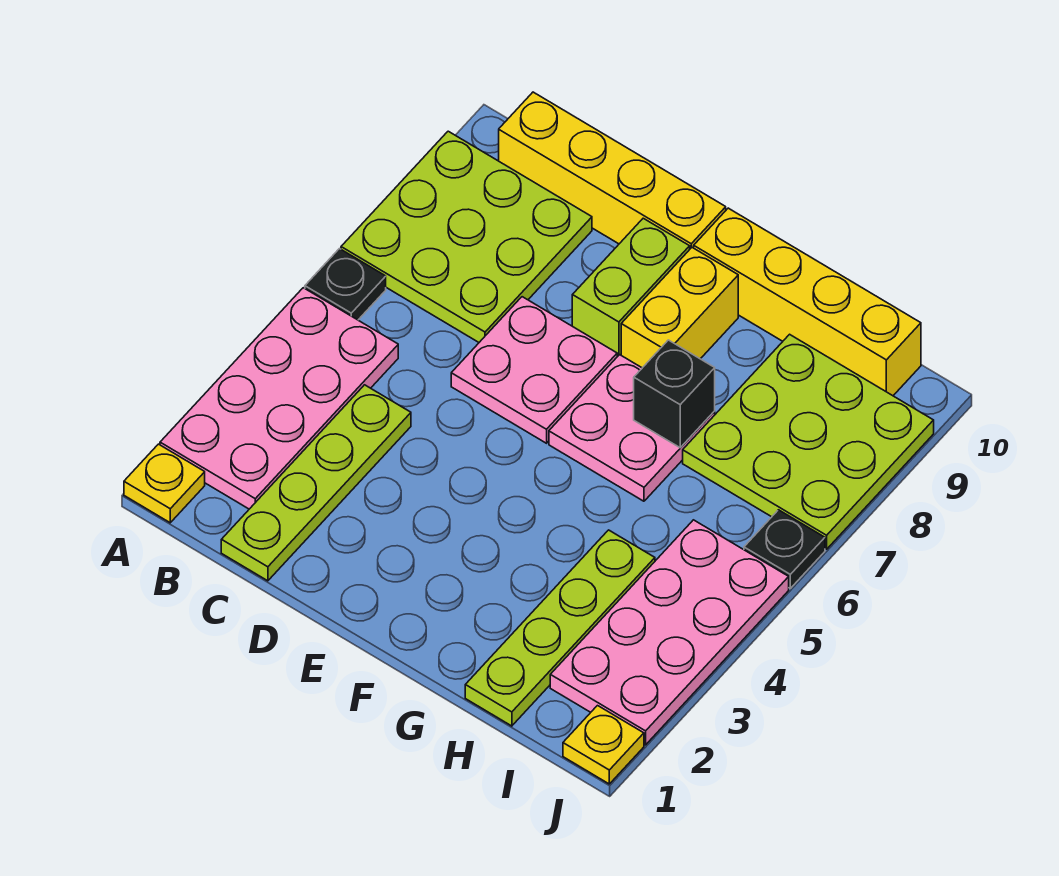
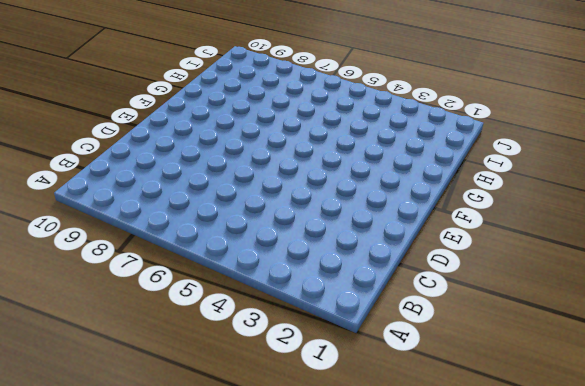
none -> yellow 1x1 plate [124,444,205,523]
none -> pink 2x4 plate [160,288,398,509]
none -> black 1x1 plate [305,249,386,320]

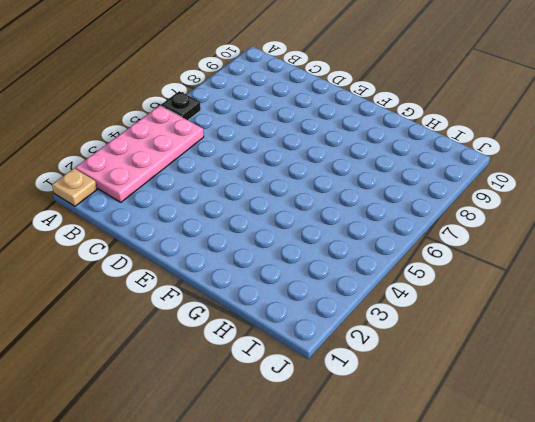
tan 1x1 plate [52,168,97,206] -> yellow 1x1 plate [124,444,205,523]
none -> lime 3x3 plate [341,131,592,342]
none -> yellow 1x4 brick [499,92,726,249]
none -> lime 1x4 plate [221,385,411,581]

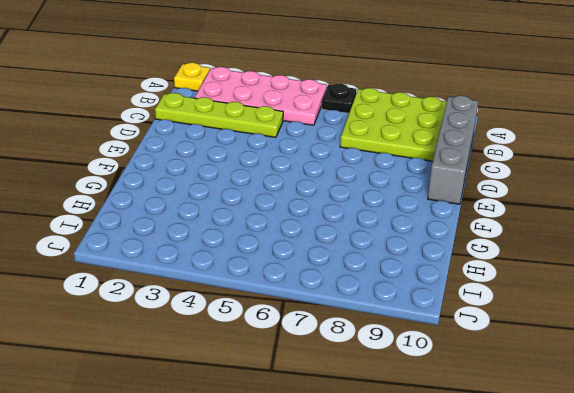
grey 1x4 brick [428,96,478,204] -> yellow 1x4 brick [499,92,726,249]
none -> pink 2x2 plate [451,297,617,443]
none -> lime 1x2 brick [572,218,690,357]
none -> pink 2x2 plate [549,355,715,501]

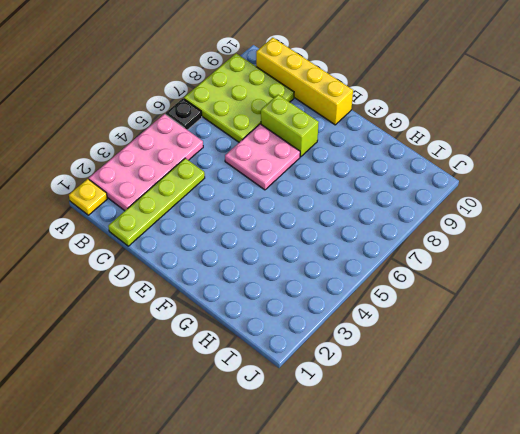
lime 1x2 brick [261,95,319,157] -> lime 1x2 brick turned to [572,218,690,357]
none -> pink 2x2 plate [549,355,715,501]
none -> yellow 1x2 brick [621,248,738,368]
none -> yellow 1x4 brick [694,208,921,396]

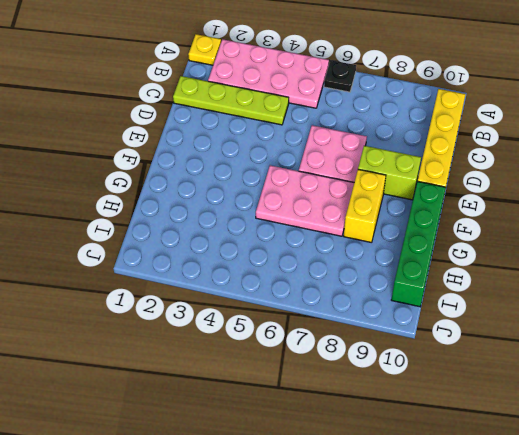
pink 2x3 plate [256,165,354,236] -> pink 2x2 plate [549,355,715,501]
yellow 1x2 brick [344,169,386,243] -> yellow 1x2 brick turned to [621,248,738,368]
green 1x4 brick [391,181,446,307] -> yellow 1x4 brick [694,208,921,396]
none -> lime 3x3 plate [341,131,592,342]
none -> lime 1x4 plate [465,530,655,726]
none -> lime 3x3 plate [683,334,934,549]

